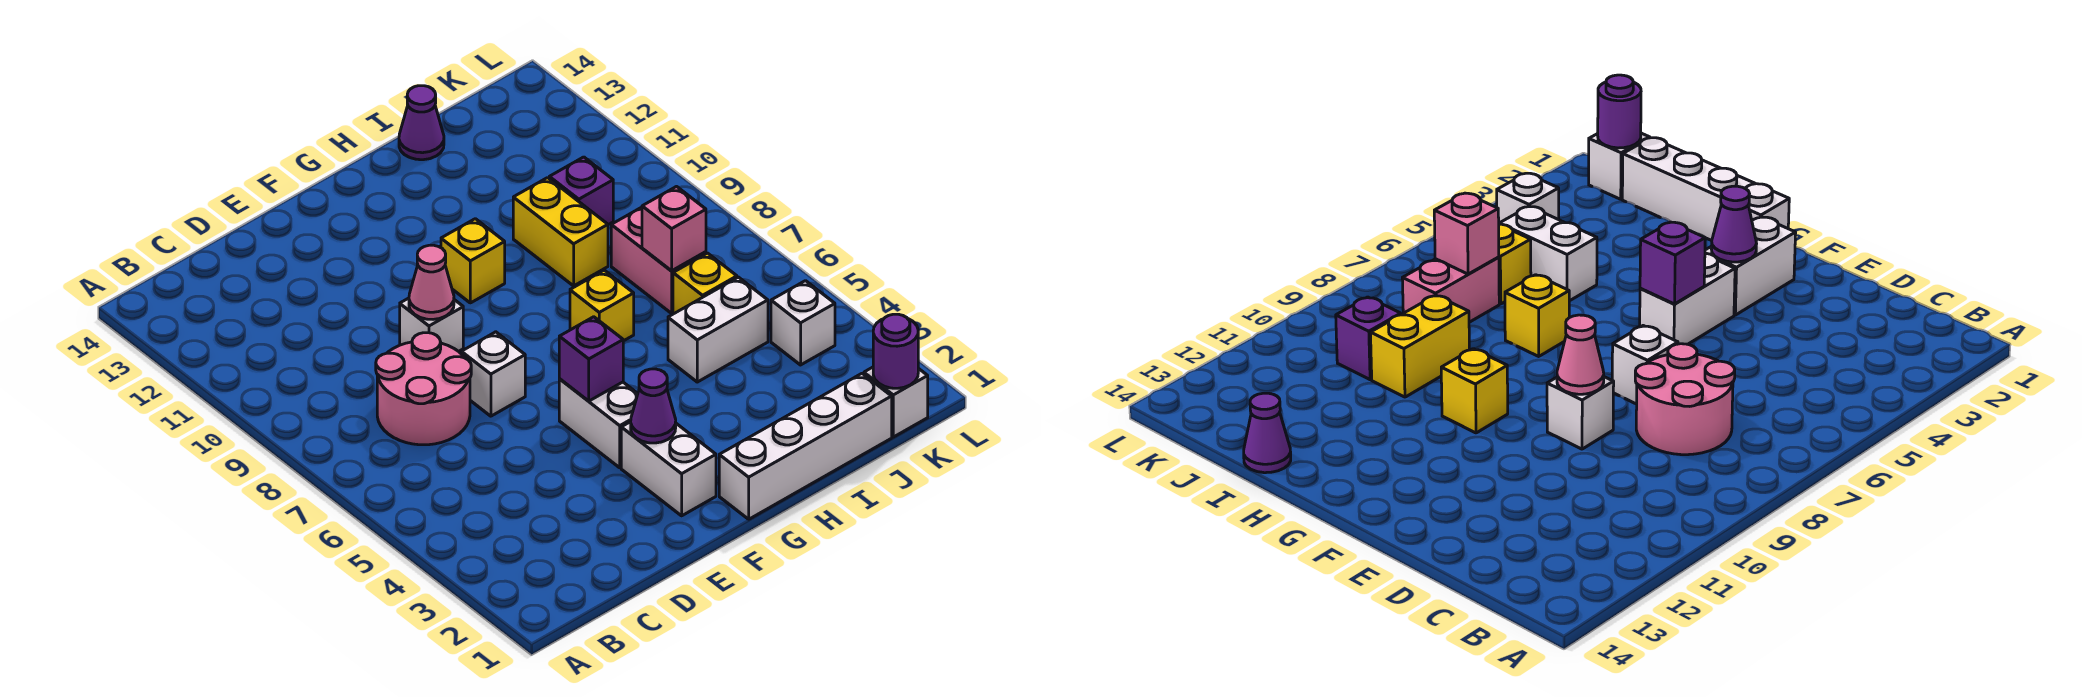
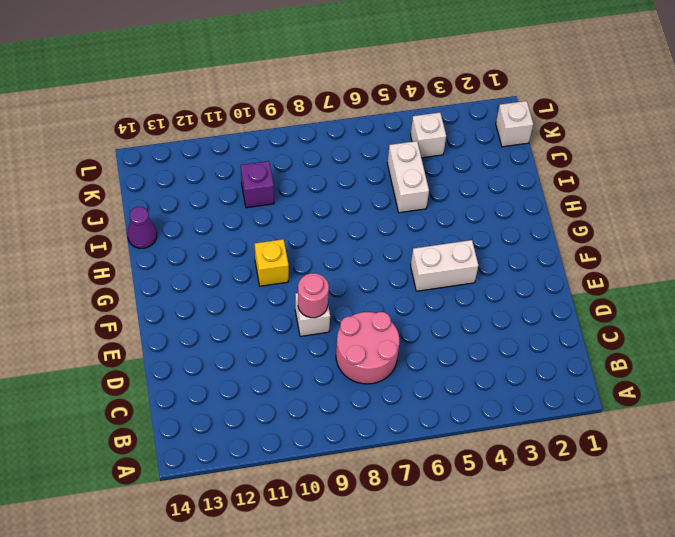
pink 1x1 round brick [298,273,329,318] -> pink 1x1 cone [409,245,454,319]
none -> white 1x1 brick [461,332,525,416]
none -> white 1x2 brick [621,422,716,516]
none -> white 1x4 brick [719,373,892,519]

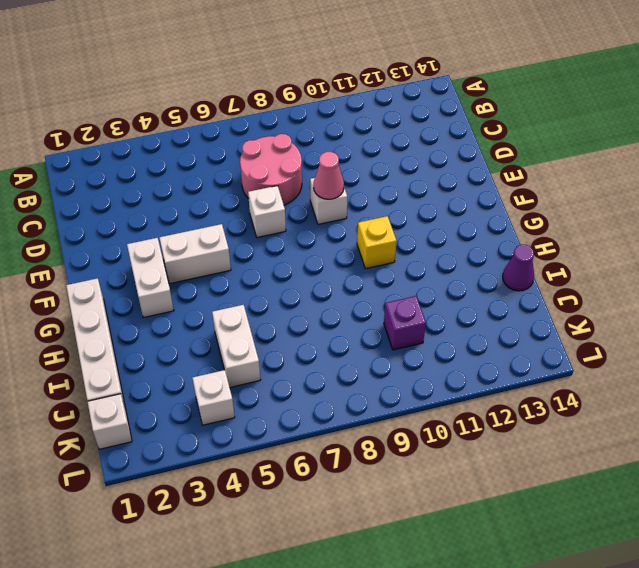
white 1x2 brick [127,238,174,318] -> white 1x2 brick turned to [621,422,716,516]
none -> yellow 1x1 brick [570,270,634,341]
none -> yellow 1x2 brick [513,178,608,286]
none -> yellow 1x1 brick [673,253,737,314]

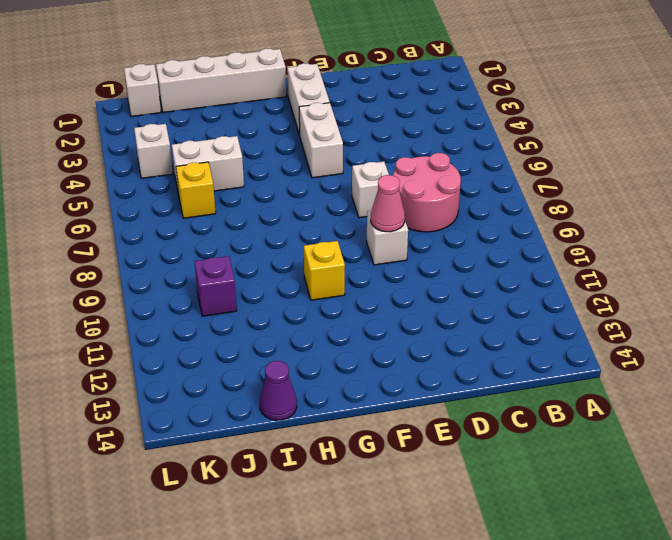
none -> yellow 1x1 brick [570,270,634,341]
none -> yellow 1x2 brick [513,178,608,286]
none -> pink 1x2 brick [611,207,706,313]

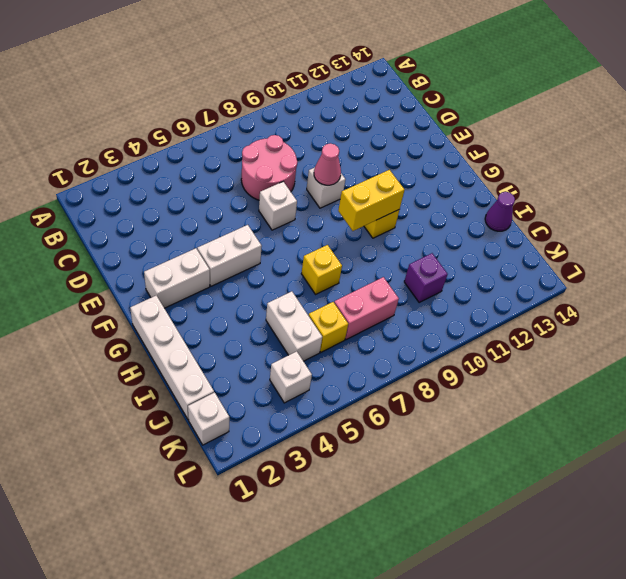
yellow 1x2 brick [338,170,404,231] -> yellow 1x2 brick moved to [513,178,608,286]
none -> purple 1x1 cone [631,369,676,443]
none -> purple 1x1 brick [559,317,623,401]
none -> pink 1x1 brick [642,187,706,271]

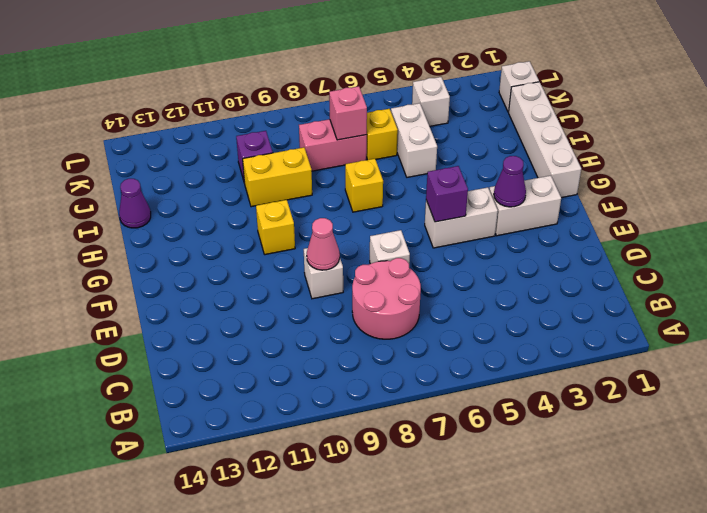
none -> purple 1x1 round brick [873,314,918,388]

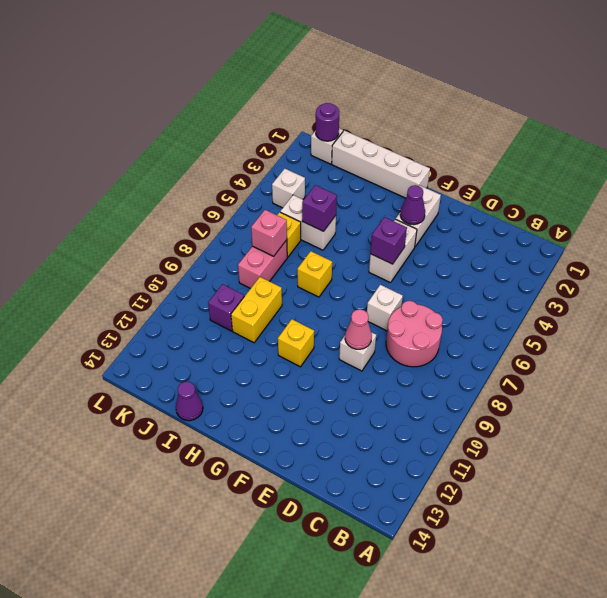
purple 1x1 brick [302,185,337,231] -> none

